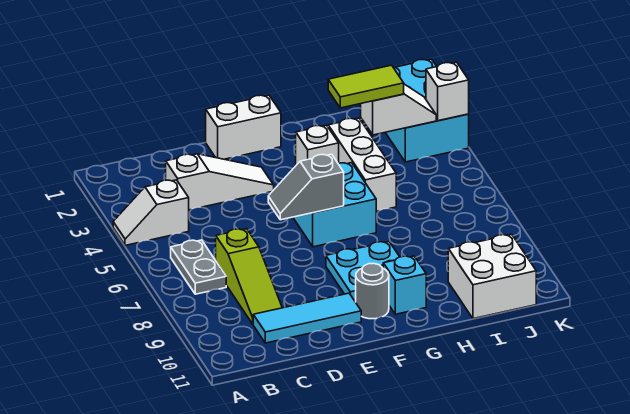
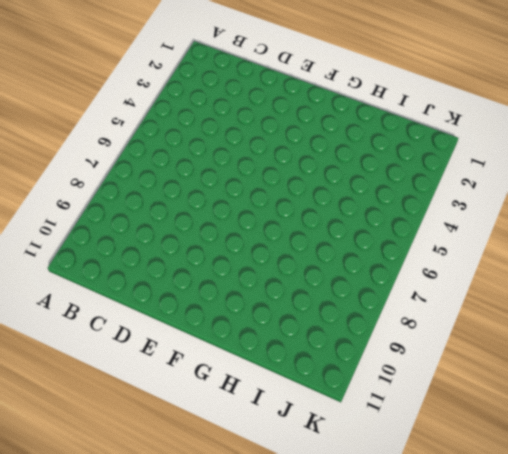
none -> white 1x2 slope [113,180,189,245]
none -> grey 1x2 plate [171,240,226,294]
none -> white 1x3 slope [166,154,274,210]

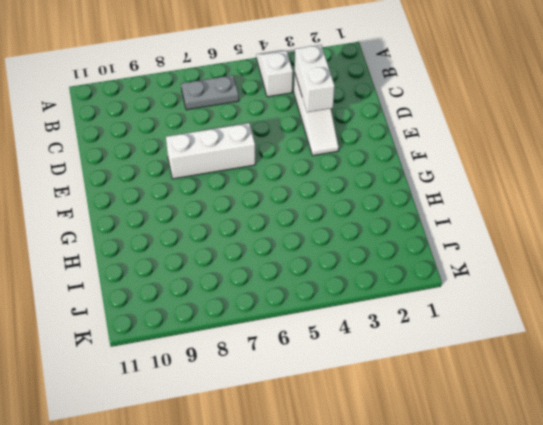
white 1x2 brick [295,45,335,112] -> white 1x2 brick moved to [206,95,281,159]
white 1x3 brick [166,123,255,179] -> white 1x3 brick moved to [328,118,396,211]
none -> lime 1x3 slope [216,229,282,324]
none -> cyan 1x3 tile [253,293,361,343]
none -> cyan 2x2 brick [293,163,376,247]

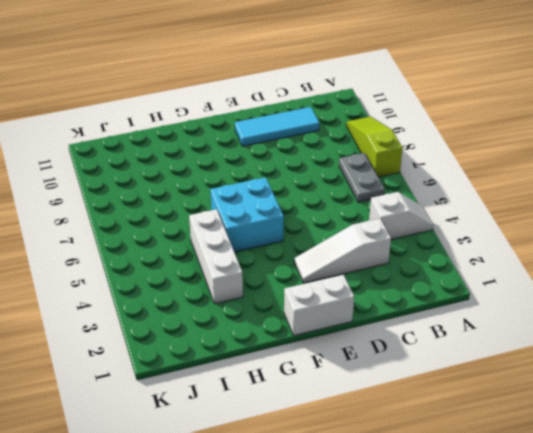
lime 1x3 slope [346,117,403,177] -> lime 1x3 slope moved to [216,229,282,324]
none -> cyan 2x2 plate [326,242,399,302]
none -> grey 1x1 round brick [356,263,389,319]
none -> white 1x1 brick [296,125,339,165]

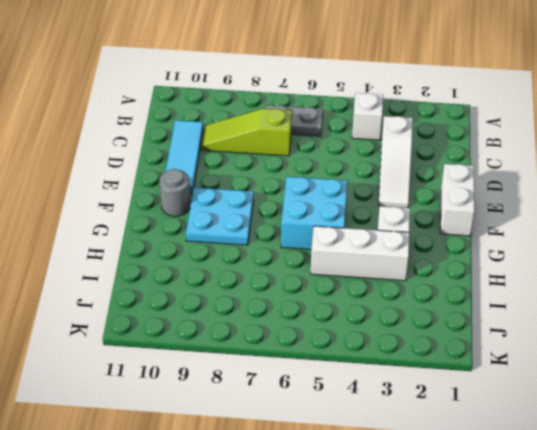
none -> cyan 1x1 brick [383,256,426,314]
none -> white 2x2 brick [448,234,536,319]
none -> cyan 2x3 brick [385,59,469,162]

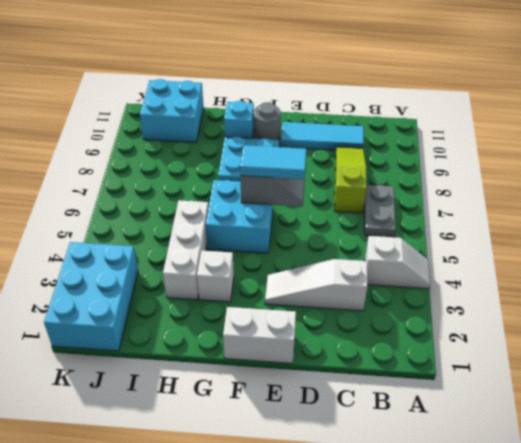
cyan 1x2 tile [240,145,306,179] -> none
cyan 2x2 brick [140,79,204,142] -> white 2x2 brick [448,234,536,319]
none -> white 1x2 slope [360,84,436,135]
none -> white 1x1 brick [426,62,469,121]
none -> lime 1x2 tile [328,65,404,108]

